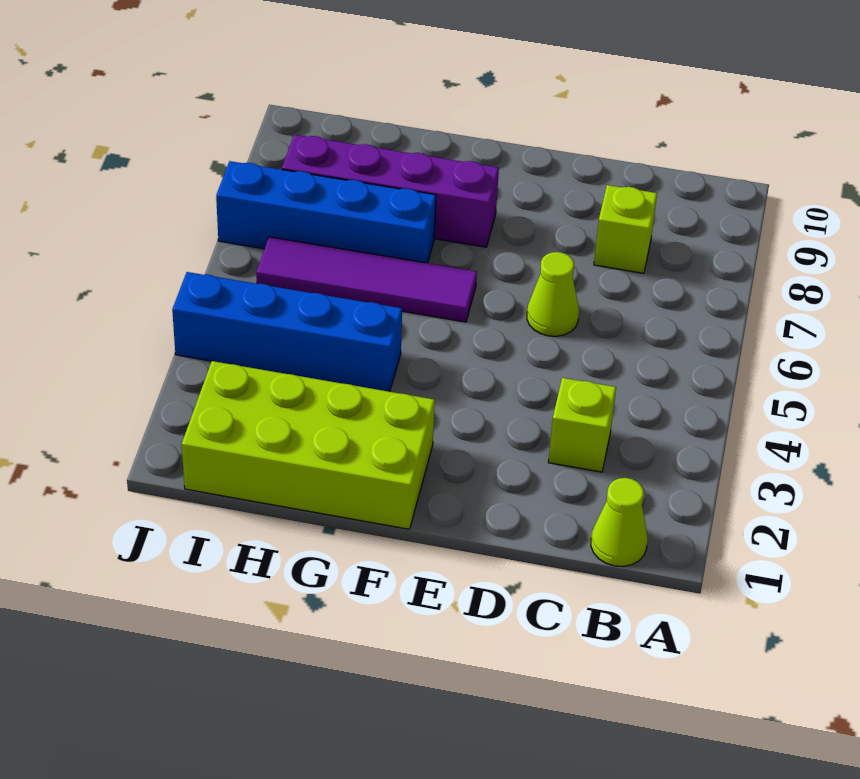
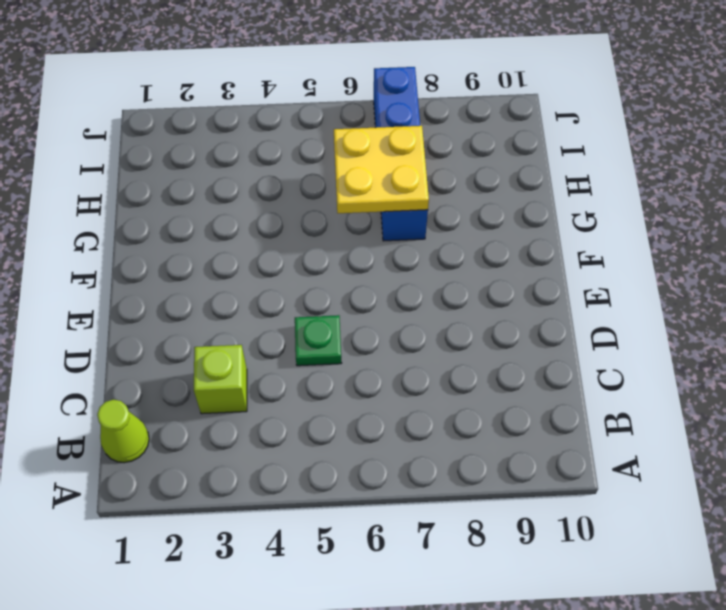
green 1x1 plate [295,315,342,366] -> none
yellow 2x2 plate [334,126,429,213] -> none
none -> lime 1x1 brick [594,185,657,273]
none -> lime 1x1 cone [527,252,579,336]

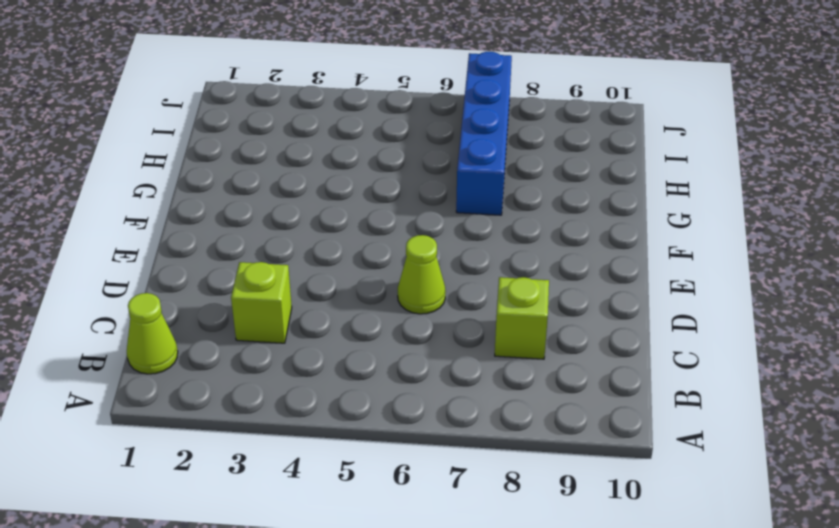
none -> lime 2x4 brick [182,361,435,529]
none -> purple 1x4 tile [256,237,477,322]

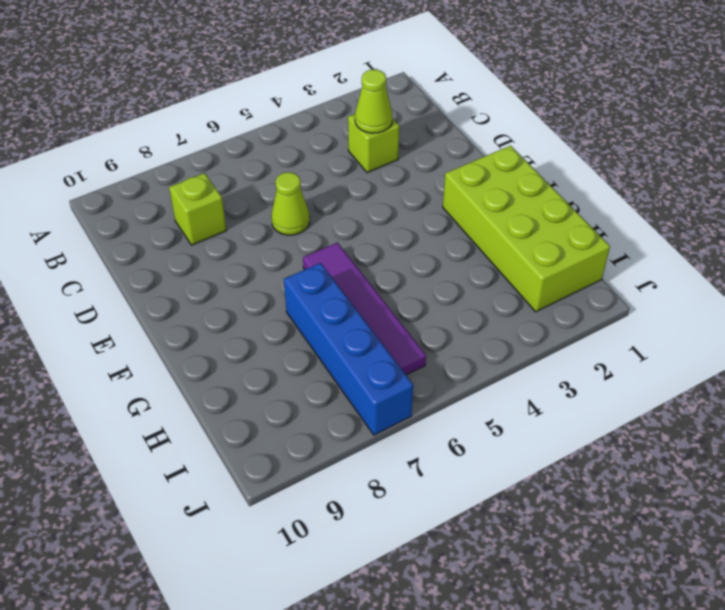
lime 1x1 cone [355,69,392,133] -> lime 1x1 cone moved to [591,478,648,566]
none -> purple 1x4 brick [282,135,499,247]
none -> blue 1x4 brick [172,272,402,392]

